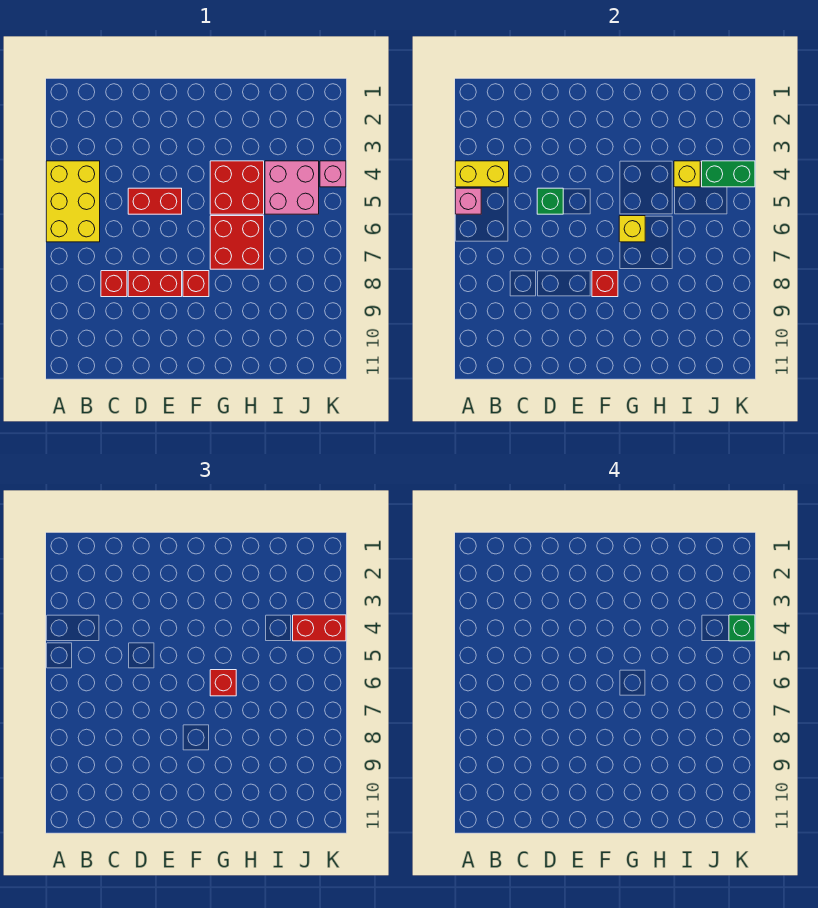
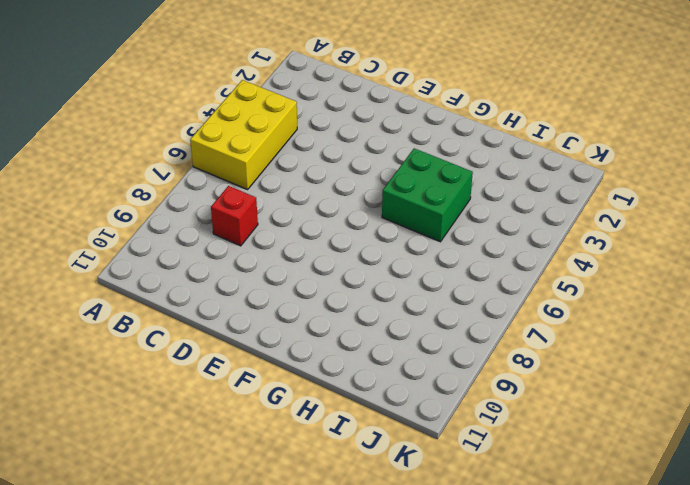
green 2x2 brick [382,148,473,242] -> red 2x2 brick [210,161,264,214]
none -> red 1x2 brick [128,188,182,214]
none -> red 1x2 brick [128,271,182,297]
none -> red 1x1 brick [183,271,209,297]

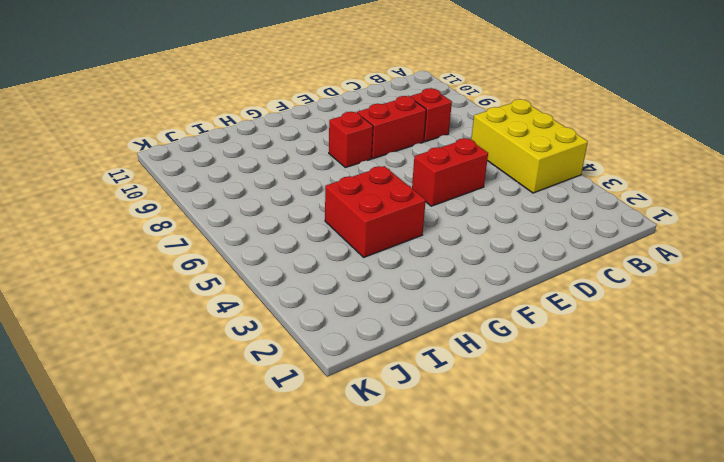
none -> red 2x2 brick [210,216,264,269]
none -> pink 2x2 brick [265,161,319,214]
none -> pink 1x1 brick [320,161,346,187]

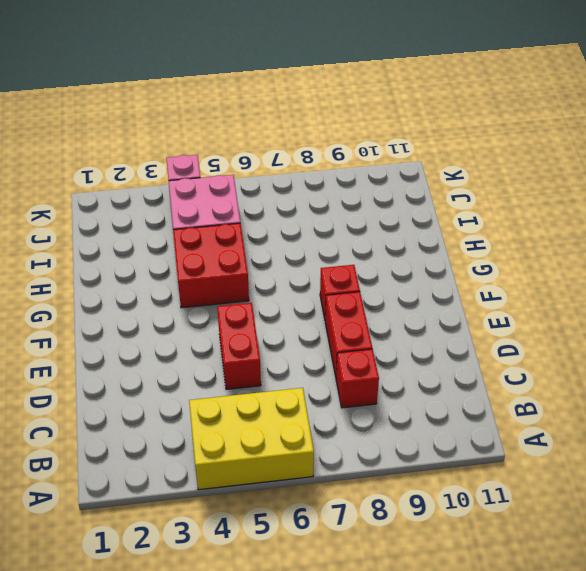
none -> red 2x2 brick [210,216,264,269]
none -> yellow 1x2 brick [455,161,509,187]
none -> pink 1x1 brick [455,188,481,214]

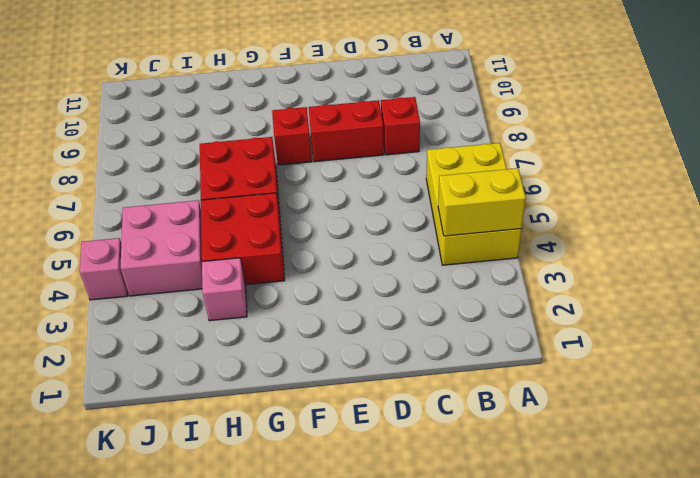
pink 1x1 brick [202,258,247,321] -> pink 1x1 brick moved to [455,188,481,214]
none -> red 1x2 brick [128,188,182,214]
none -> green 1x1 brick [537,188,563,214]
none -> red 1x1 brick [592,271,618,297]

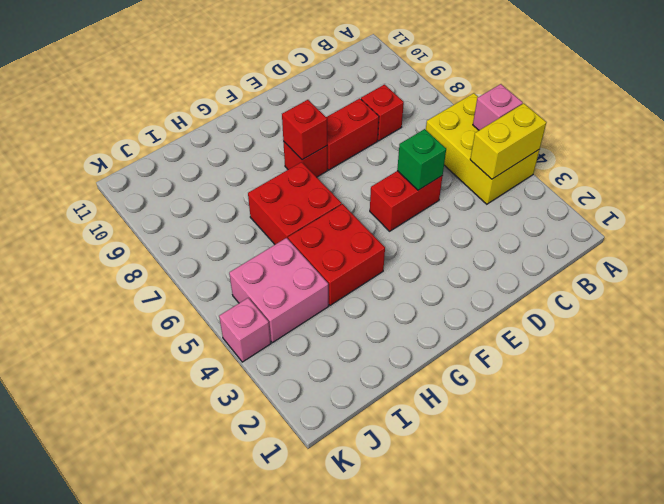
none -> yellow 1x1 brick [619,216,645,242]
none -> yellow 1x1 brick [674,161,700,187]
none -> green 1x2 brick [702,161,755,187]

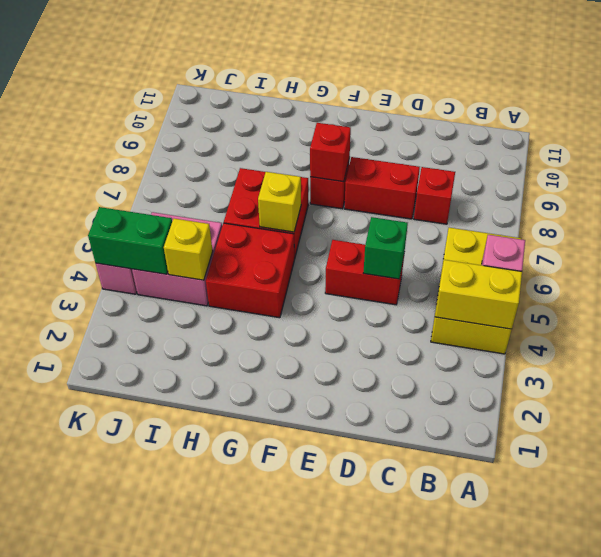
none -> red 1x1 brick [210,670,236,696]
none -> red 1x2 brick [293,615,346,641]
none -> green 1x1 brick [729,615,755,641]

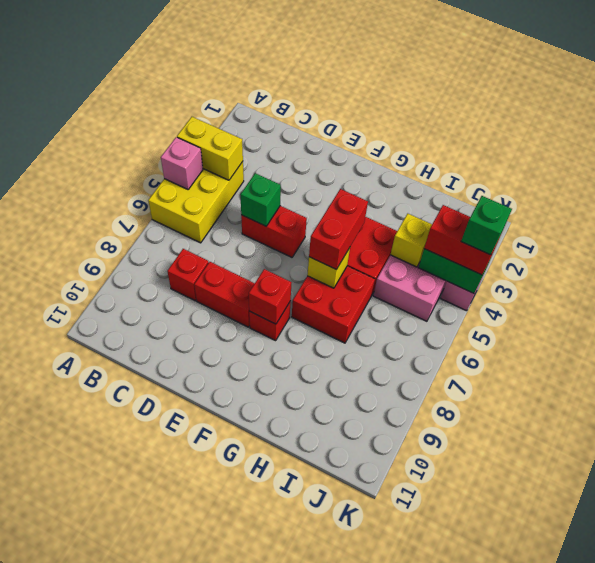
red 1x2 brick [309,189,368,270] -> red 1x1 brick [210,670,236,696]

